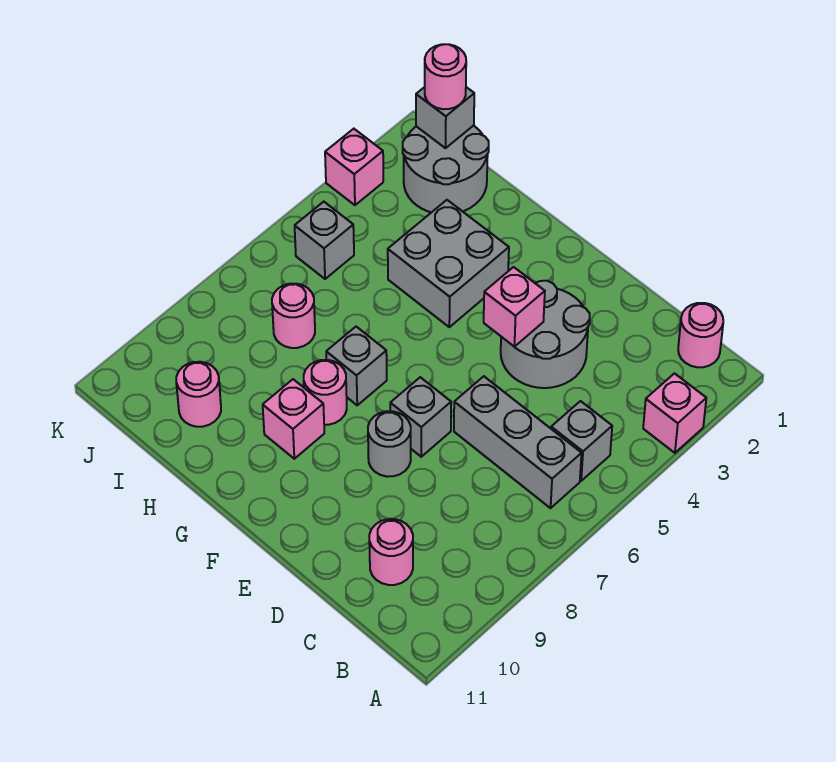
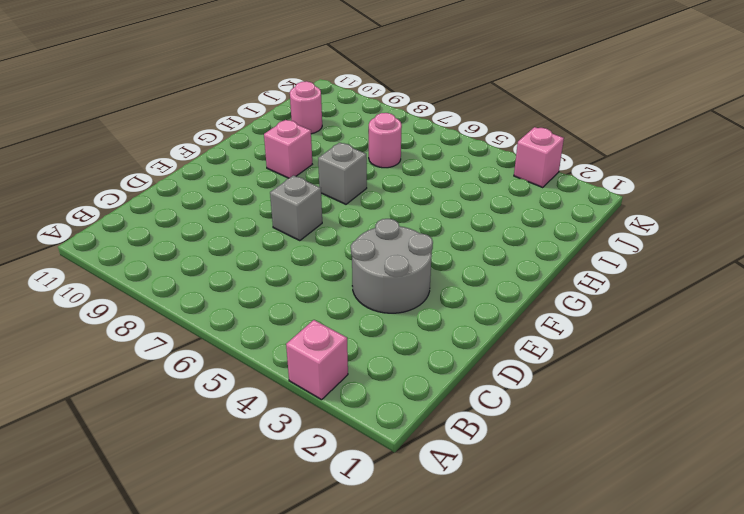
none -> pink 1x1 round brick [678,303,723,367]
none -> grey 1x1 brick [551,401,612,481]
none -> grey 1x3 brick [454,376,582,508]

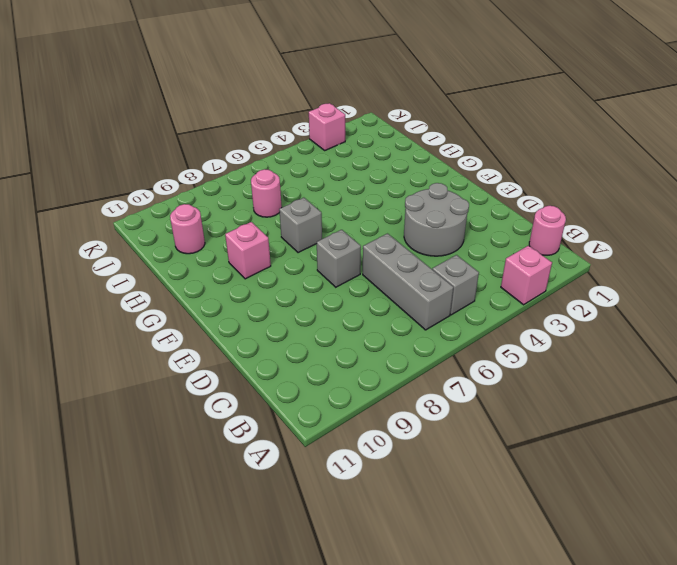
none -> pink 1x1 round brick [369,519,413,585]
none -> grey 1x1 round brick [368,411,411,477]
none -> grey 2x2 brick [388,200,509,327]

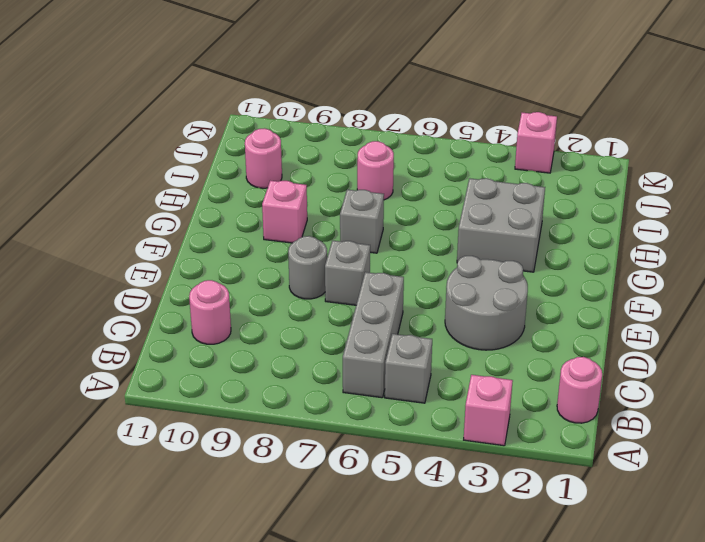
none -> pink 1x1 round brick [304,360,347,425]
none -> grey 2x2 round brick [403,126,489,212]
none -> grey 1x1 brick [295,202,354,279]

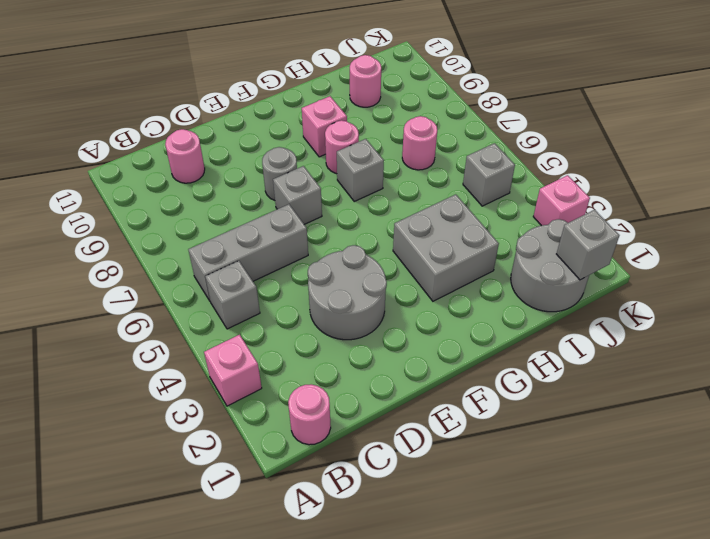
none -> pink 1x1 brick [484,267,545,347]
none -> pink 1x1 round brick [425,44,466,109]

